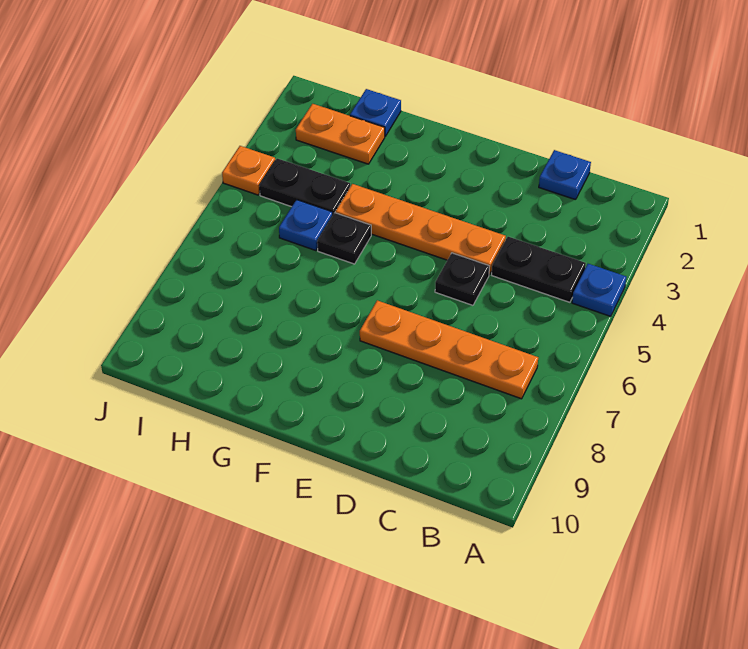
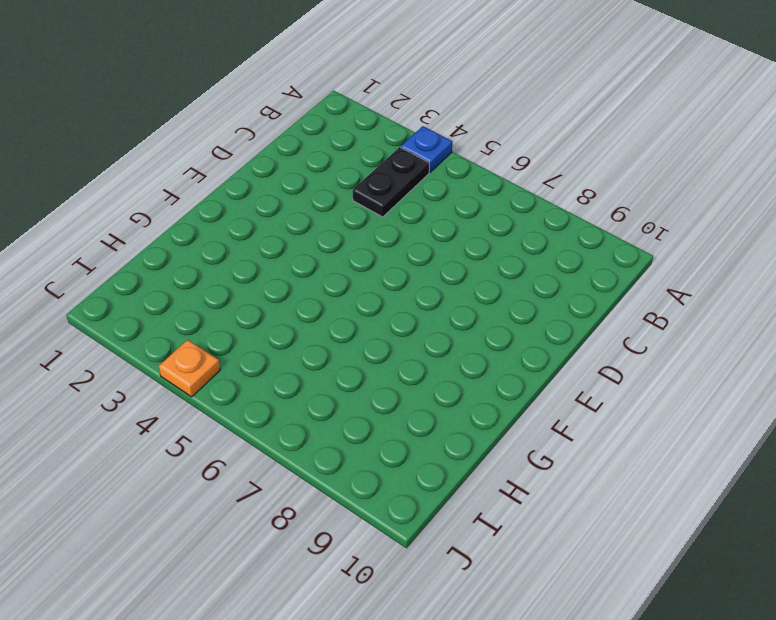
none -> orange 1x4 plate [360,300,538,399]
none -> blue 1x1 plate [539,150,591,200]
none -> orange 1x4 plate [335,184,506,275]

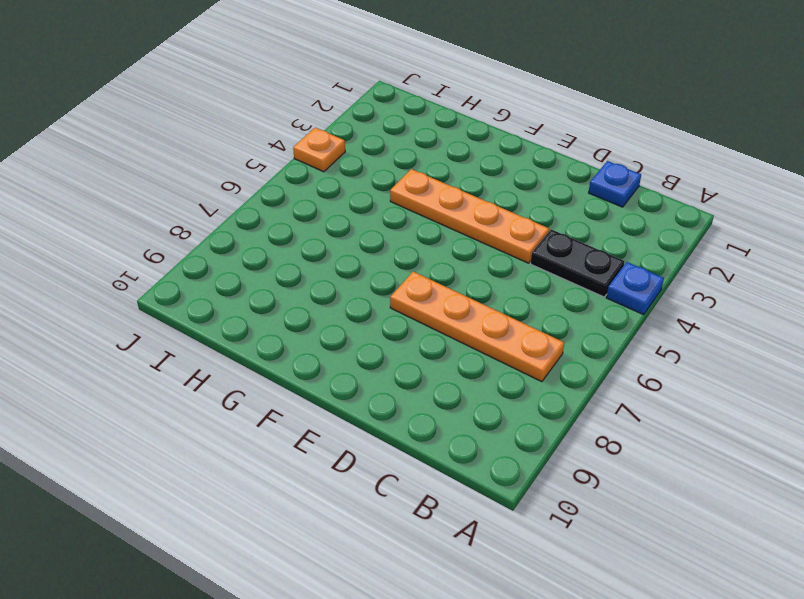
none -> black 1x1 plate [435,253,489,305]
none -> black 1x1 plate [317,213,371,264]
none -> blue 1x1 plate [350,89,401,136]

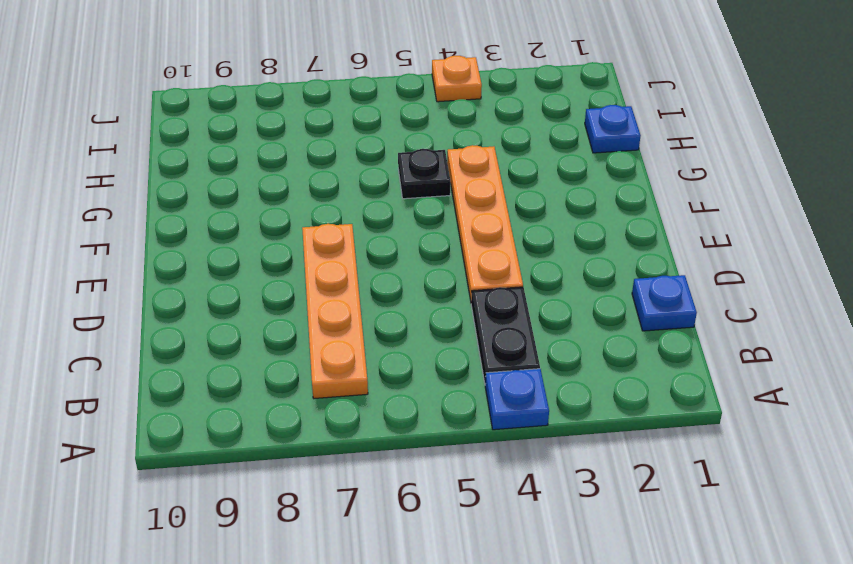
none -> black 1x1 plate [435,253,489,305]
none -> orange 1x2 plate [296,104,385,164]
none -> black 1x2 plate [259,158,350,214]

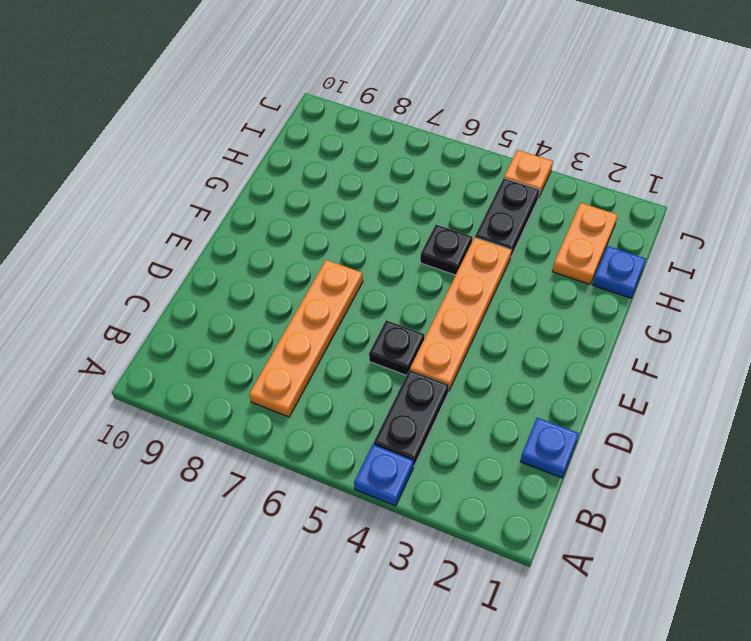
none -> blue 1x1 plate [279,200,333,251]

